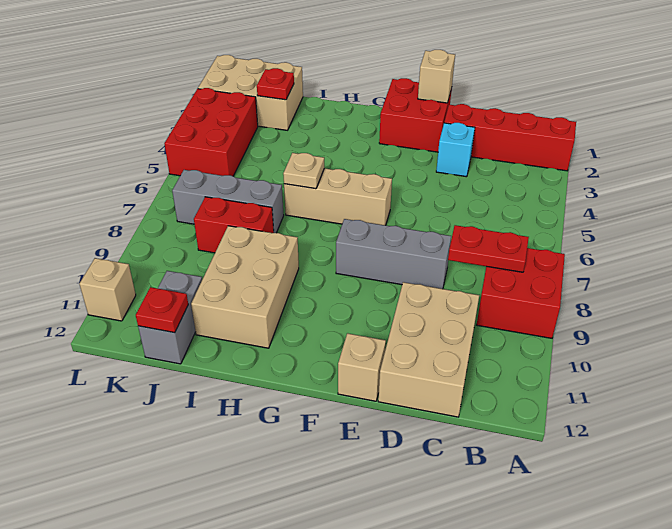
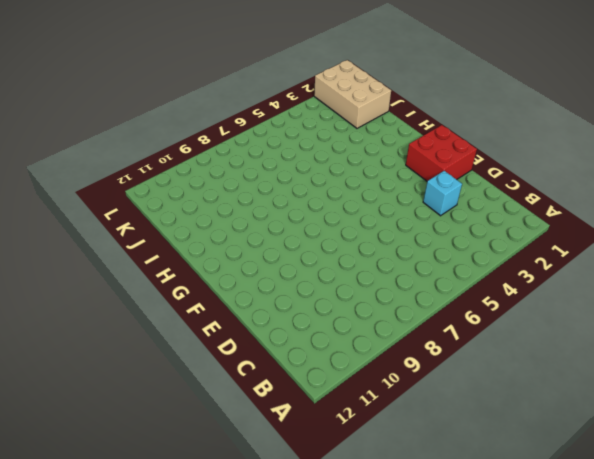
none -> red 1x4 brick [444,104,576,171]
none -> red 2x2 brick [477,248,565,338]
none -> tan 2x3 brick [378,282,479,417]

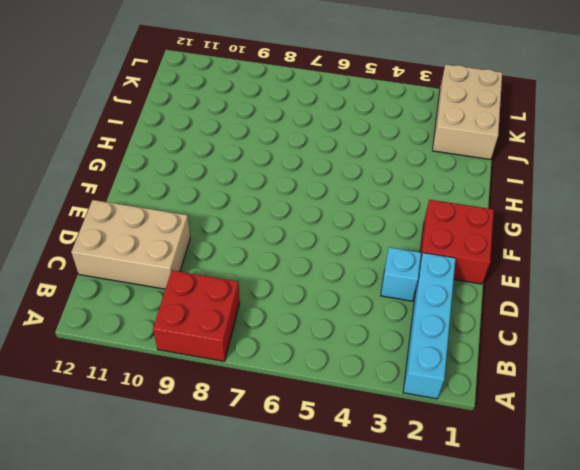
cyan 1x4 brick [403,253,456,399] -> red 1x4 brick [444,104,576,171]
none -> grey 1x3 brick [336,219,451,289]
none -> tan 1x1 brick [338,333,386,401]
none -> tan 1x3 brick [284,168,392,225]

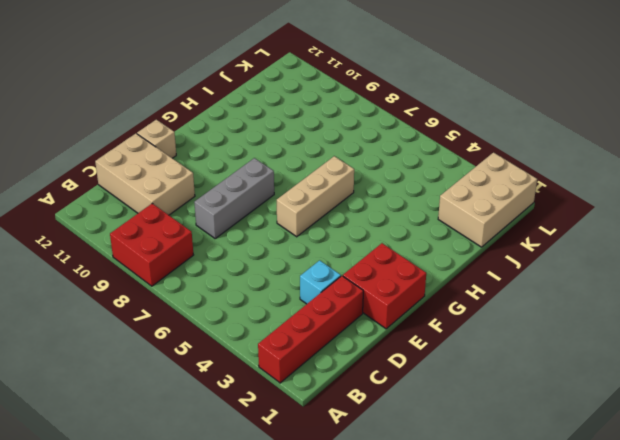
none -> tan 2x3 brick [191,226,299,348]
none -> grey 1x3 brick [172,170,284,233]
none -> red 1x2 brick [194,197,274,253]

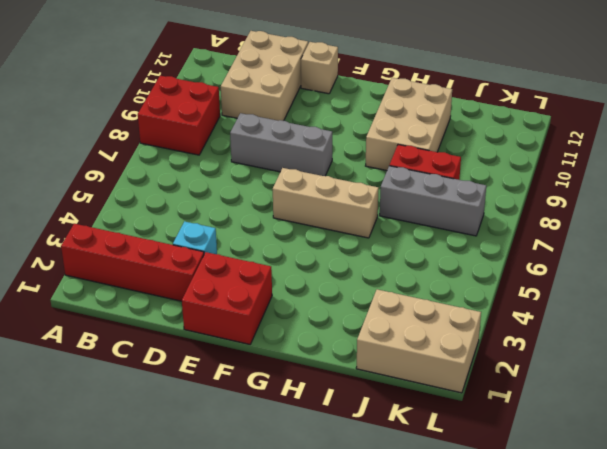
none -> grey 1x2 brick [138,271,202,364]
none -> red 2x3 brick [164,88,258,176]
none -> tan 1x1 brick [80,258,136,321]

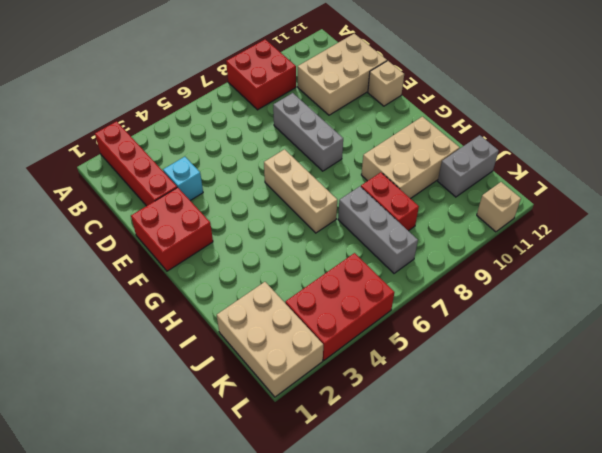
none -> red 1x2 plate [448,225,529,272]
none -> tan 1x1 brick [418,50,455,103]
none -> tan 1x1 plate [283,153,324,189]

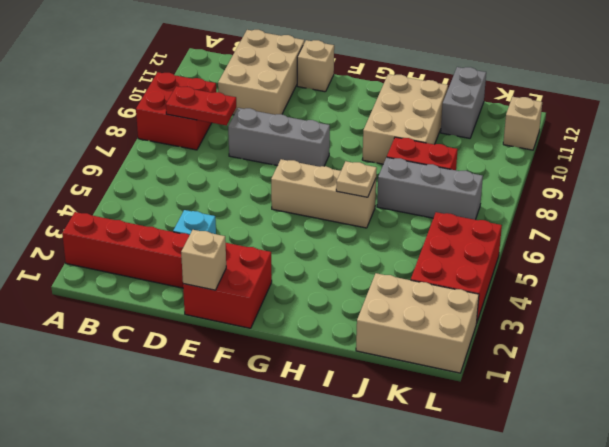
none -> red 1x1 plate [257,68,294,100]
none -> red 1x1 plate [136,287,188,333]

